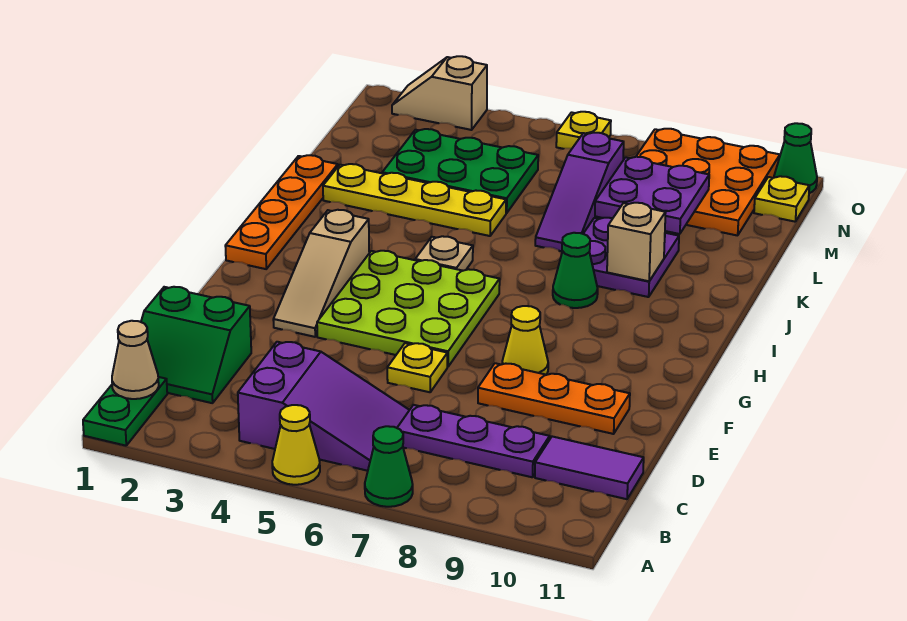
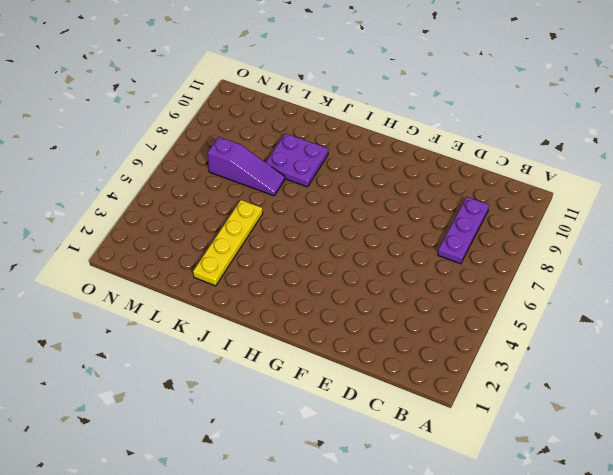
none -> green 1x2 plate [83,377,167,446]
none -> yellow 1x1 cone [272,405,320,485]
none -> green 1x1 cone [365,426,413,507]

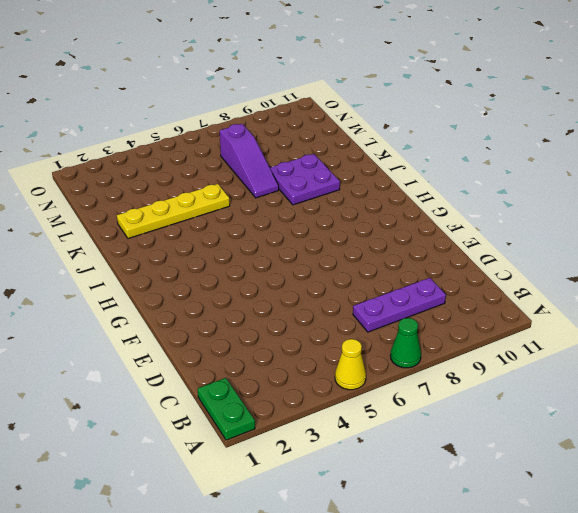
none -> purple 2x3 slope [238,342,409,471]
none -> green 2x2 slope [141,287,251,403]
none -> purple 1x2 tile [535,437,644,499]

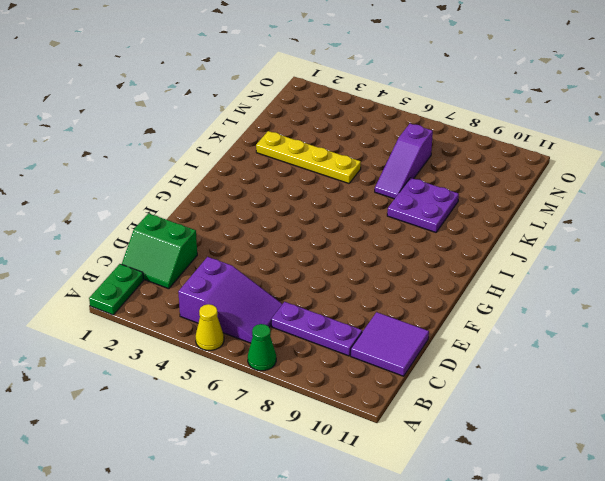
purple 2x2 tile [351,312,429,376] -> purple 1x2 tile [535,437,644,499]
none -> yellow 1x1 plate [387,343,447,392]
none -> orange 1x3 plate [478,363,630,434]
none -> tan 1x3 slope [273,210,369,337]

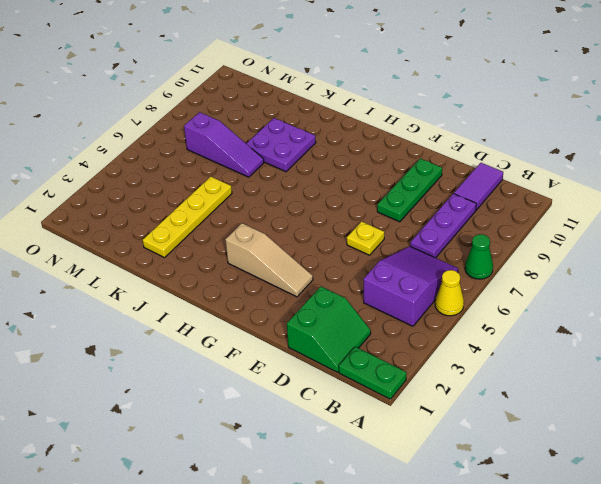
green 1x3 plate [377,159,442,222] -> orange 1x3 plate [478,363,630,434]
none -> lime 3x3 plate [317,251,500,367]
none -> yellow 1x1 cone [502,306,548,375]
none -> orange 1x4 plate [225,155,338,269]

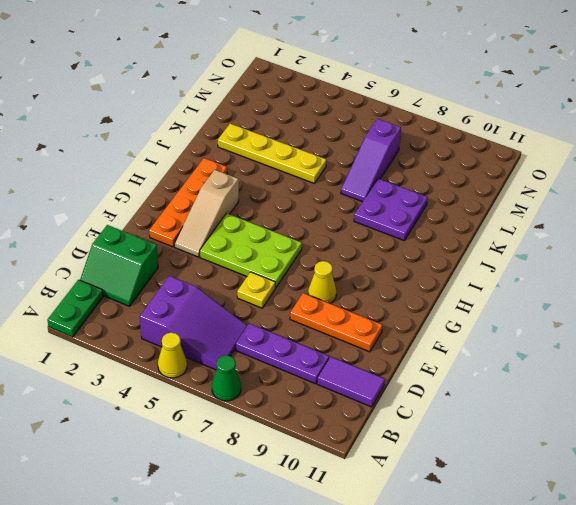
orange 1x4 plate [149,158,227,247] -> orange 1x4 plate moved to [225,155,338,269]
lime 2x3 plate [200,213,302,288] -> lime 3x3 plate [317,251,500,367]
none -> tan 1x1 plate [415,236,473,271]
none -> green 1x1 cone [553,233,598,308]
none -> green 2x3 plate [382,129,538,213]

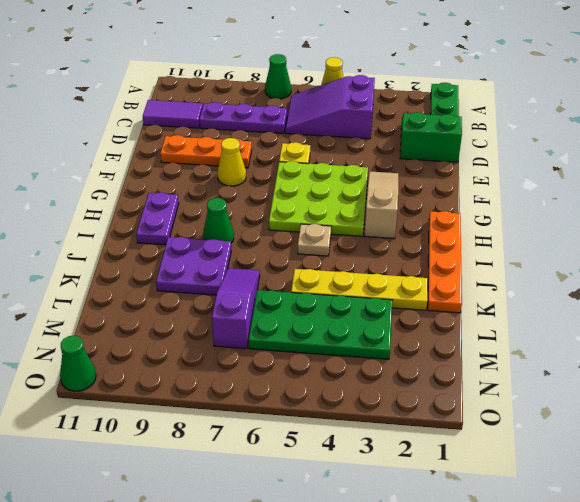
purple 1x2 plate [136,192,179,245] -> none
green 2x4 plate [249,290,392,359] -> green 2x3 plate [382,129,538,213]
none -> orange 3x3 plate [636,129,780,236]
none -> yellow 1x1 plate [754,176,809,222]
none -> tan 1x2 slope [392,56,487,130]

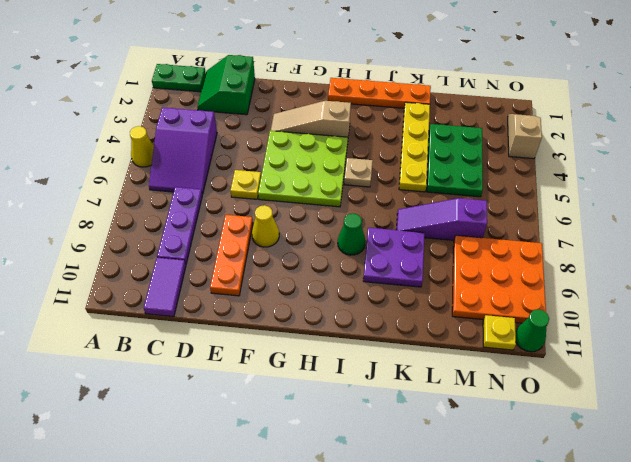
none -> green 1x1 cone [365,426,413,507]
none -> yellow 1x1 plate [556,112,611,149]
none -> tan 1x1 cone [112,321,159,399]

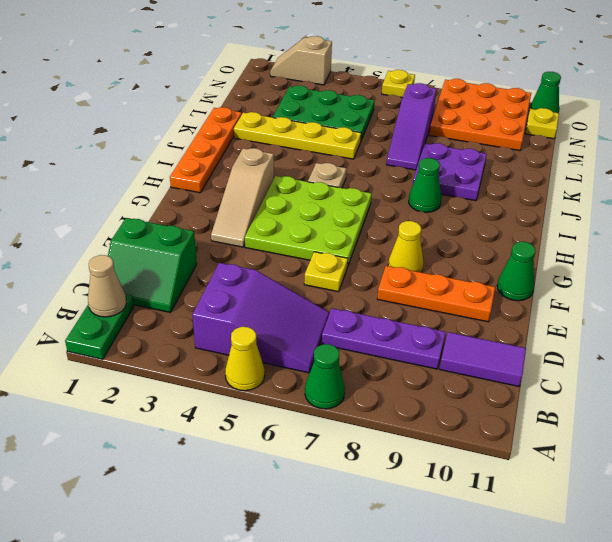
green 1x1 cone [497,242,536,301] -> none
none -> tan 1x1 brick [607,203,666,281]
none -> purple 2x2 plate [595,157,709,234]

